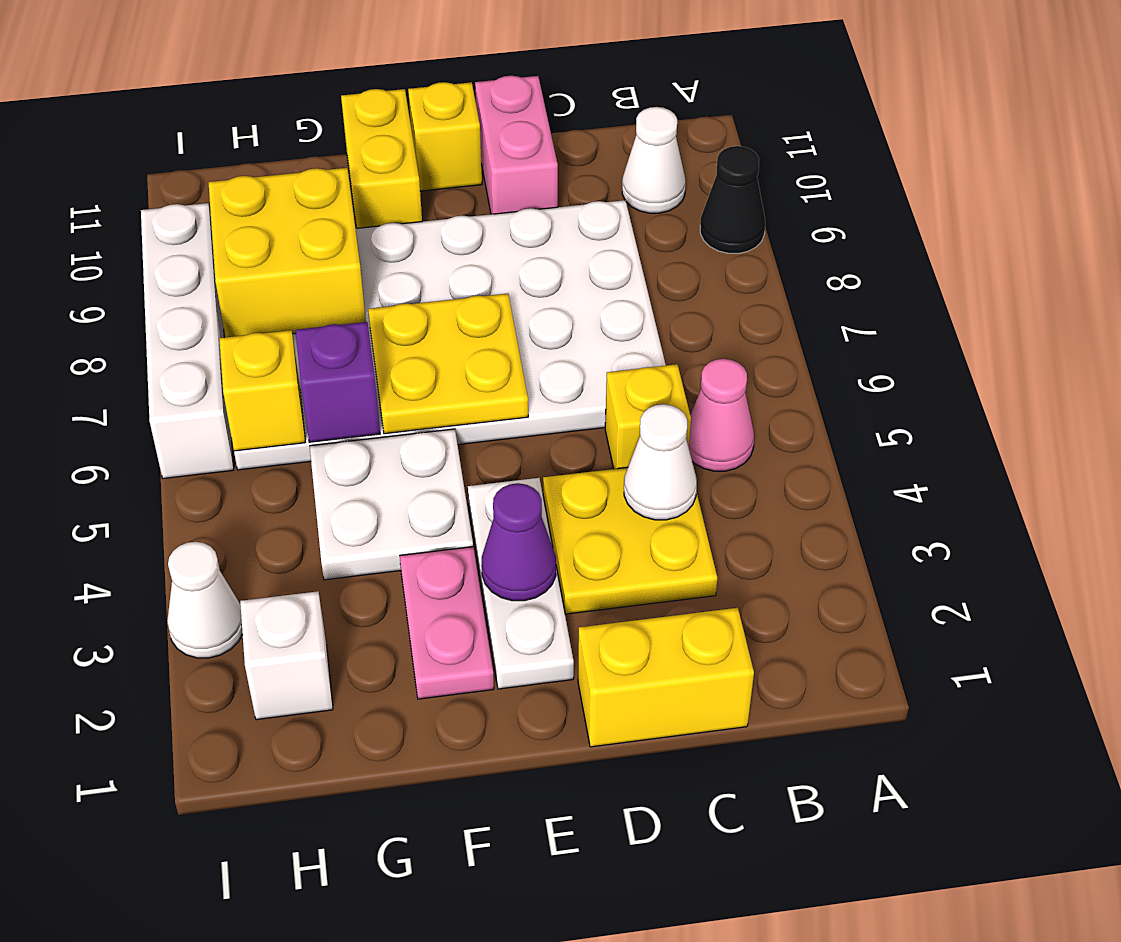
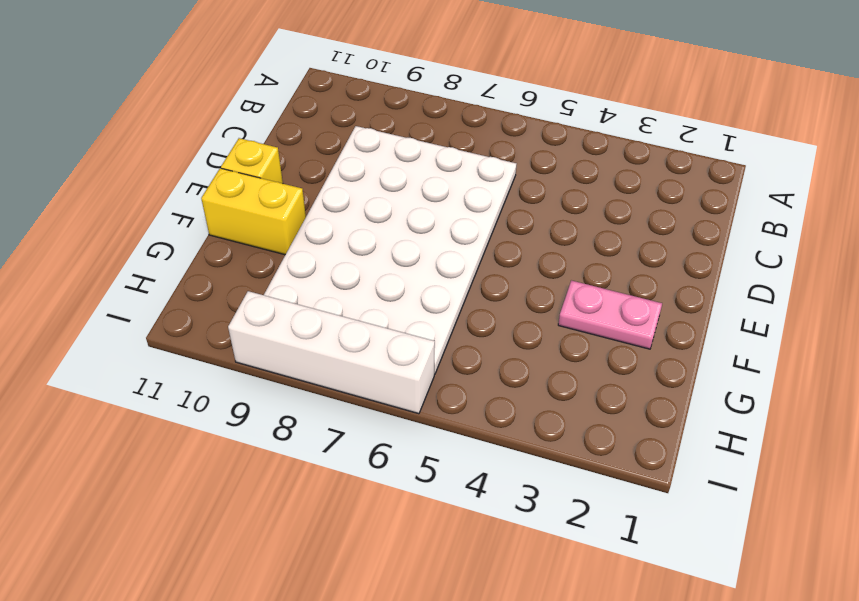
none -> black 1x1 cone [700,146,765,253]
none -> pink 1x1 cone [689,359,754,471]
none -> white 1x1 cone [622,107,686,213]

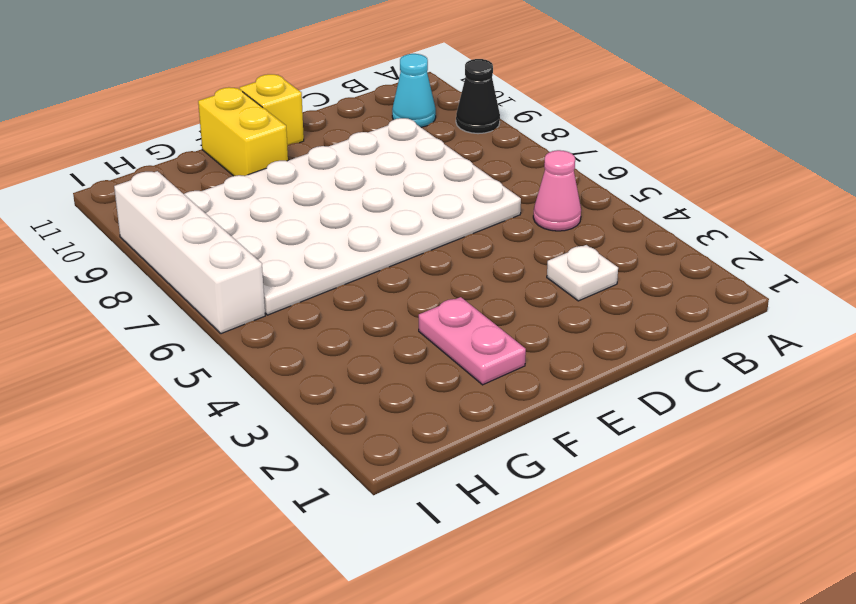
cyan 1x1 cone [392,54,436,127] -> white 1x1 cone [622,107,686,213]
white 1x1 plate [547,245,618,301] -> yellow 2x2 plate [543,467,717,614]
none -> yellow 1x2 brick [578,608,754,747]
none -> yellow 1x1 brick [605,364,691,469]
none -> pink 1x2 brick [475,76,558,214]

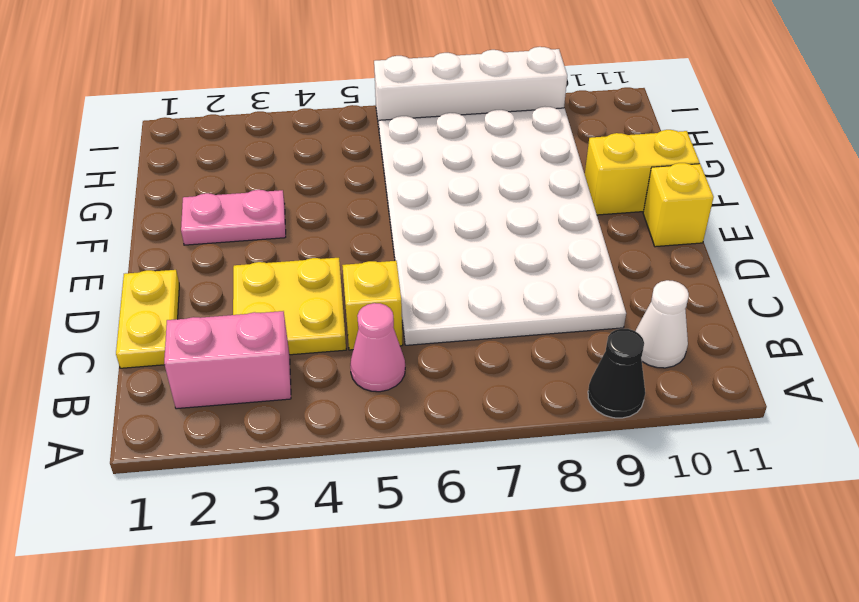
pink 1x2 brick [164,311,291,409] -> pink 1x2 brick moved to [475,76,558,214]
yellow 1x2 plate [116,270,179,368] -> yellow 1x2 brick [578,608,754,747]
none -> white 1x3 plate [468,478,574,689]
none -> white 2x2 plate [310,429,473,580]
none -> white 1x1 brick [240,591,333,720]

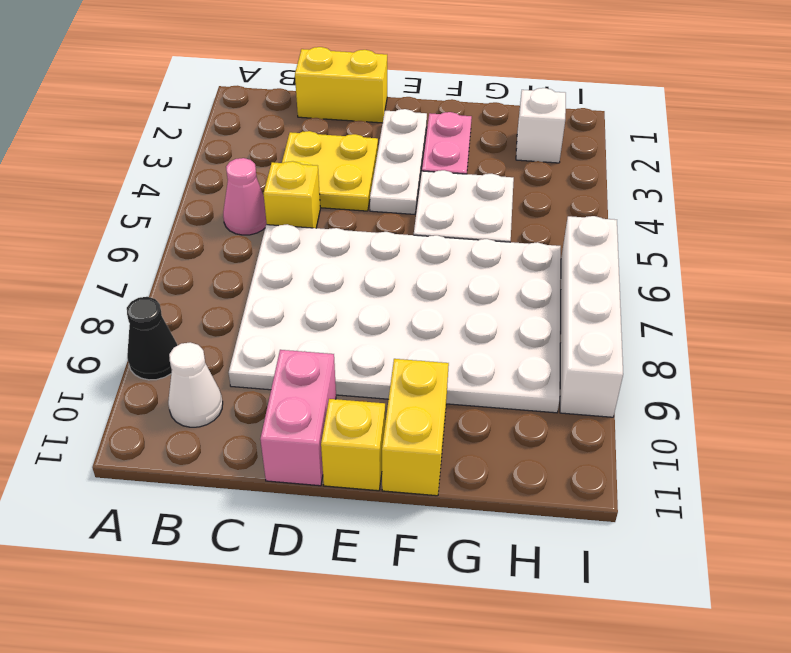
none -> white 1x1 cone [167,542,243,658]
none -> white 1x1 cone [624,404,697,520]
none -> purple 1x1 cone [481,483,556,601]

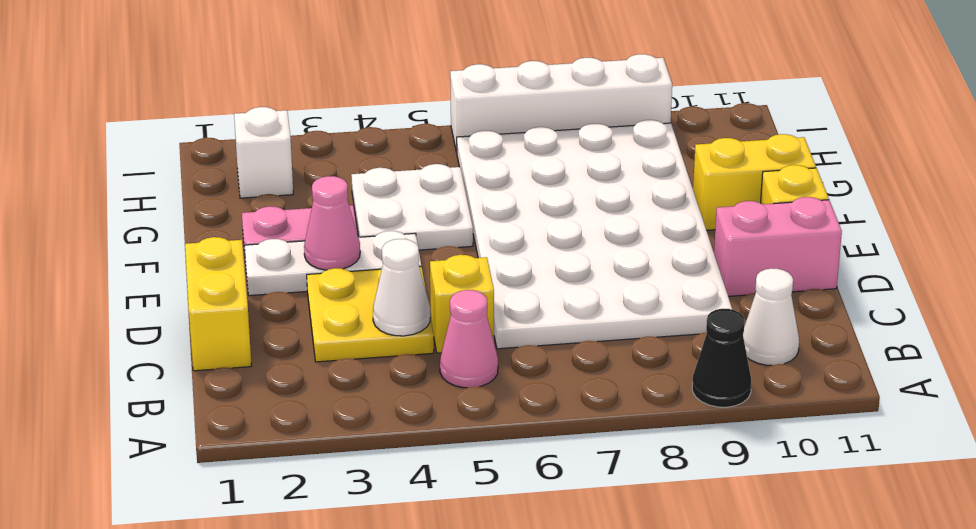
pink 1x1 cone [304,176,360,270] -> purple 1x1 cone [481,483,556,601]
none -> white 1x1 cone [167,542,243,658]
none -> yellow 2x2 plate [368,294,528,434]
none -> purple 1x1 brick [296,322,380,442]

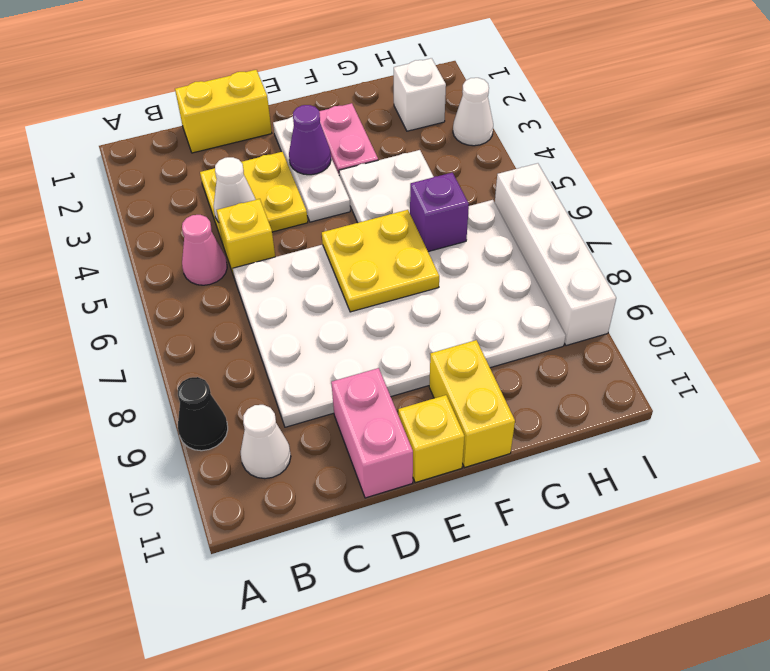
none -> yellow 2x2 brick [208,168,366,337]
none -> yellow 1x1 brick [219,330,305,451]

